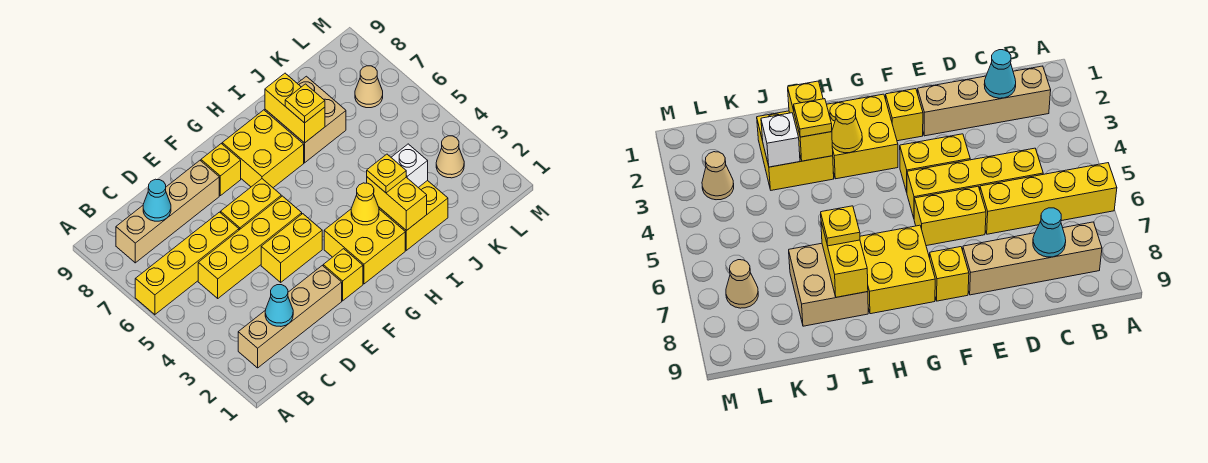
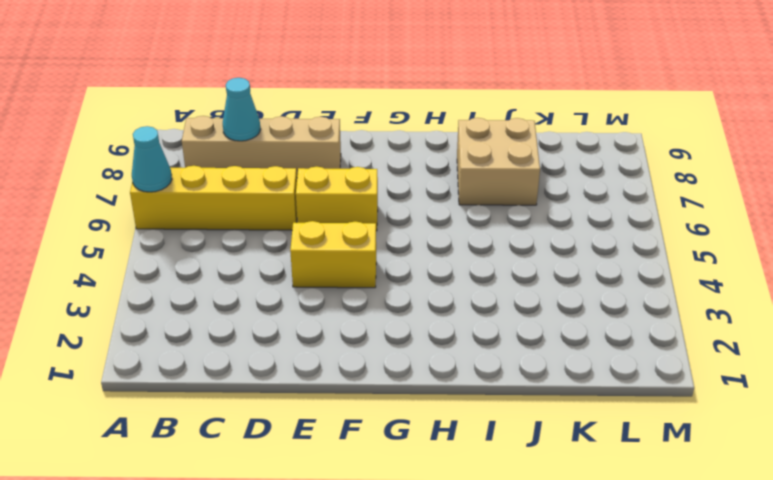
cyan 1x1 cone [132,126,172,192] -> cyan 1x1 cone moved to [265,285,293,326]
none -> tan 1x4 brick [238,266,342,368]
none -> yellow 1x4 brick [198,196,302,298]
none -> yellow 1x1 brick [323,249,363,301]

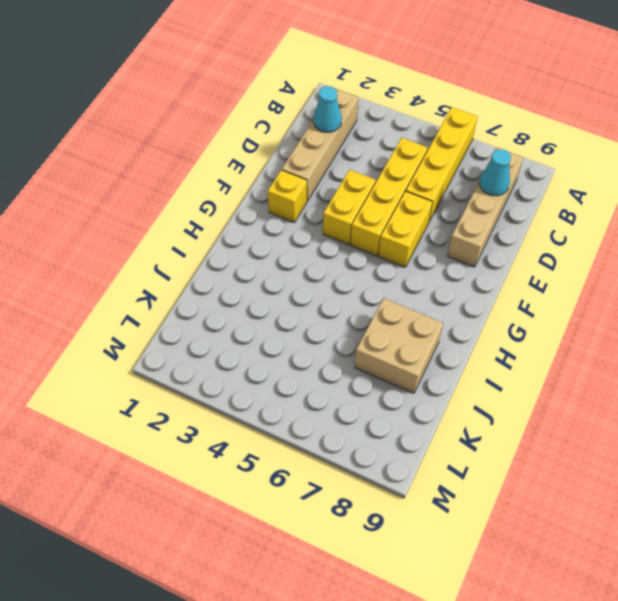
none -> yellow 1x1 brick [201,144,241,196]
none -> yellow 2x2 brick [324,209,405,284]
none -> yellow 2x2 brick [222,110,304,188]

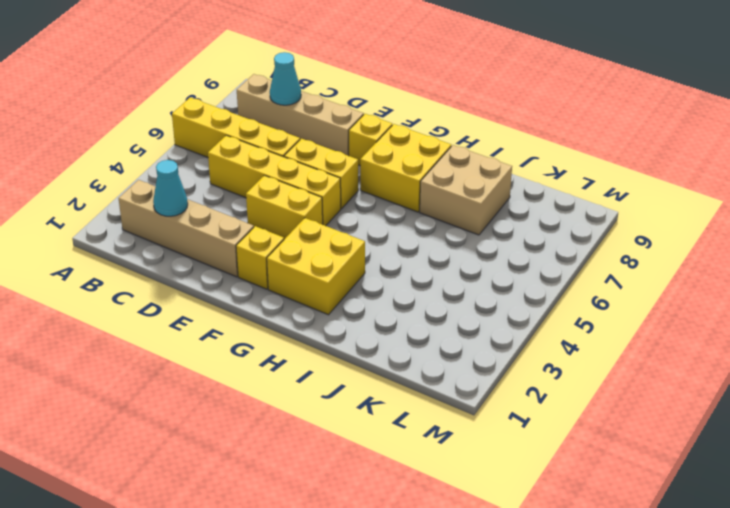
none -> yellow 2x2 brick [379,180,448,250]
none -> tan 1x1 cone [436,136,464,178]
none -> tan 1x1 cone [355,66,383,108]

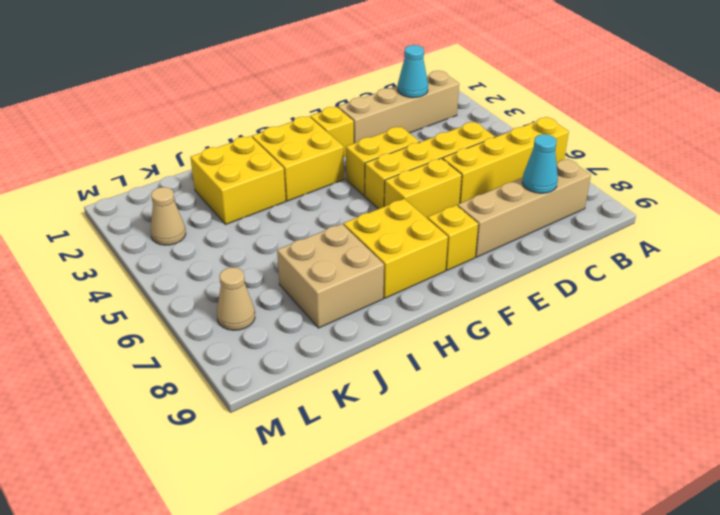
none -> yellow 1x1 cone [351,183,379,225]
none -> yellow 1x2 brick [367,177,427,231]
none -> yellow 1x2 brick [265,73,325,143]

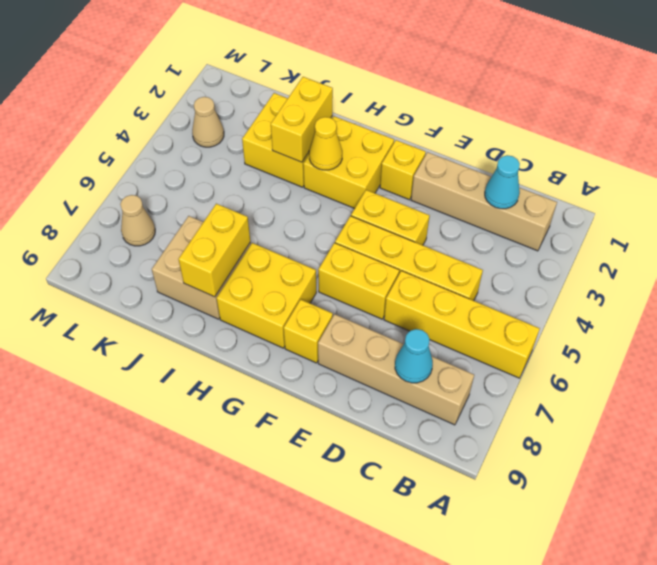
none -> white 1x1 brick [391,144,428,188]
none -> yellow 1x1 plate [367,154,406,193]
none -> yellow 1x1 plate [285,84,325,123]

